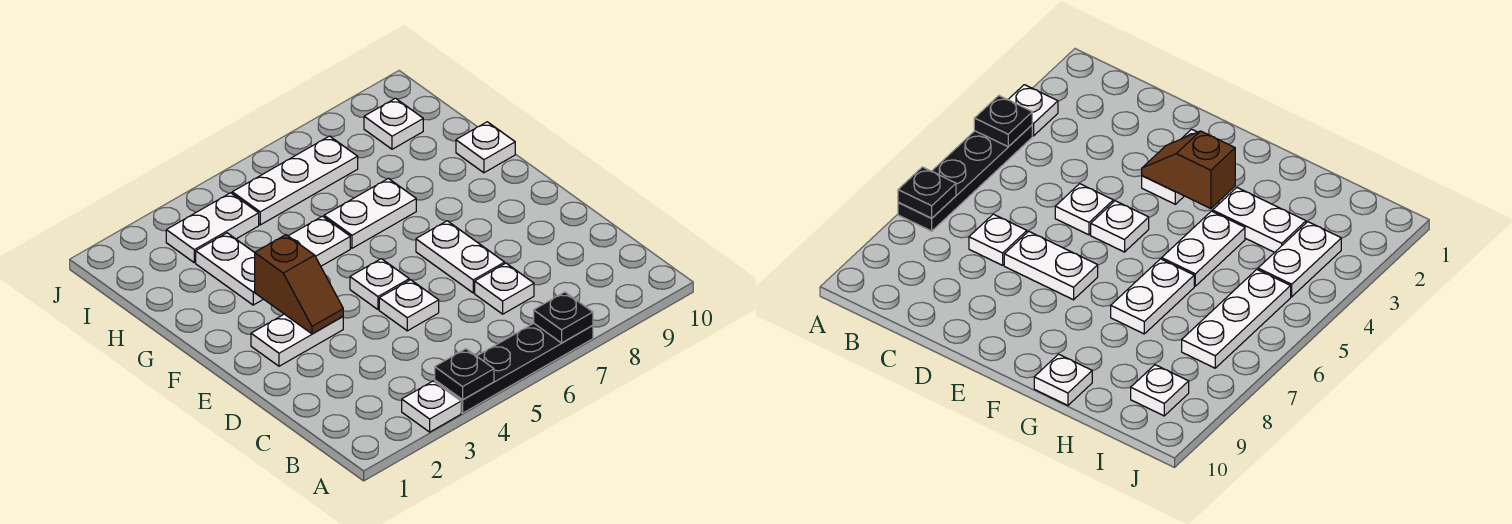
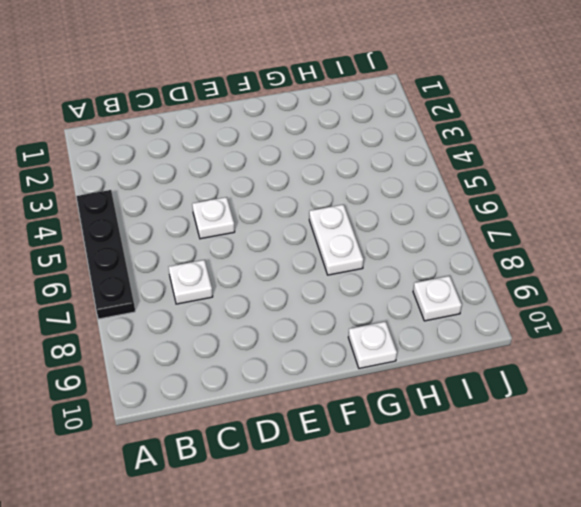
none -> white 1x1 plate [402,381,461,432]
none -> white 1x2 plate [416,221,505,293]
none -> white 1x2 plate [251,314,343,366]

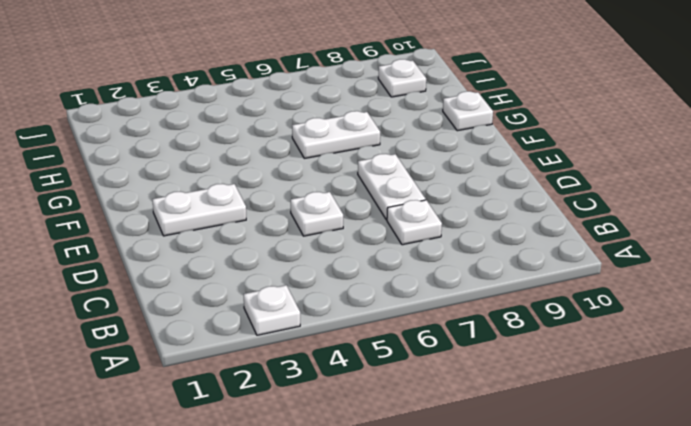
none -> black 1x4 plate [435,323,593,413]
none -> white 1x1 plate [350,259,409,309]
none -> white 1x2 plate [196,233,263,305]

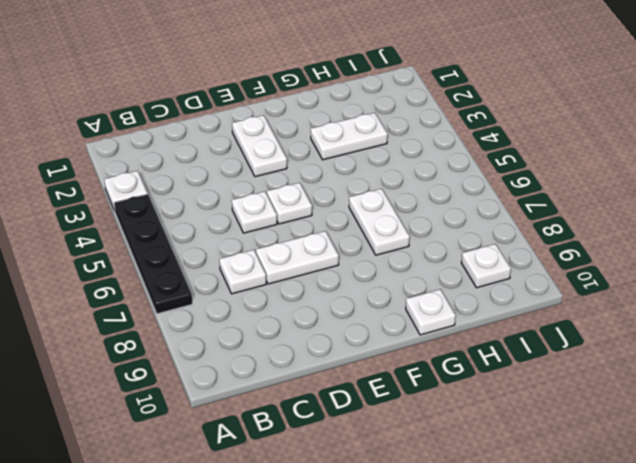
none -> white 1x2 plate [288,216,350,266]
none -> white 1x2 plate [166,193,259,263]
none -> white 1x3 plate [232,136,358,225]

